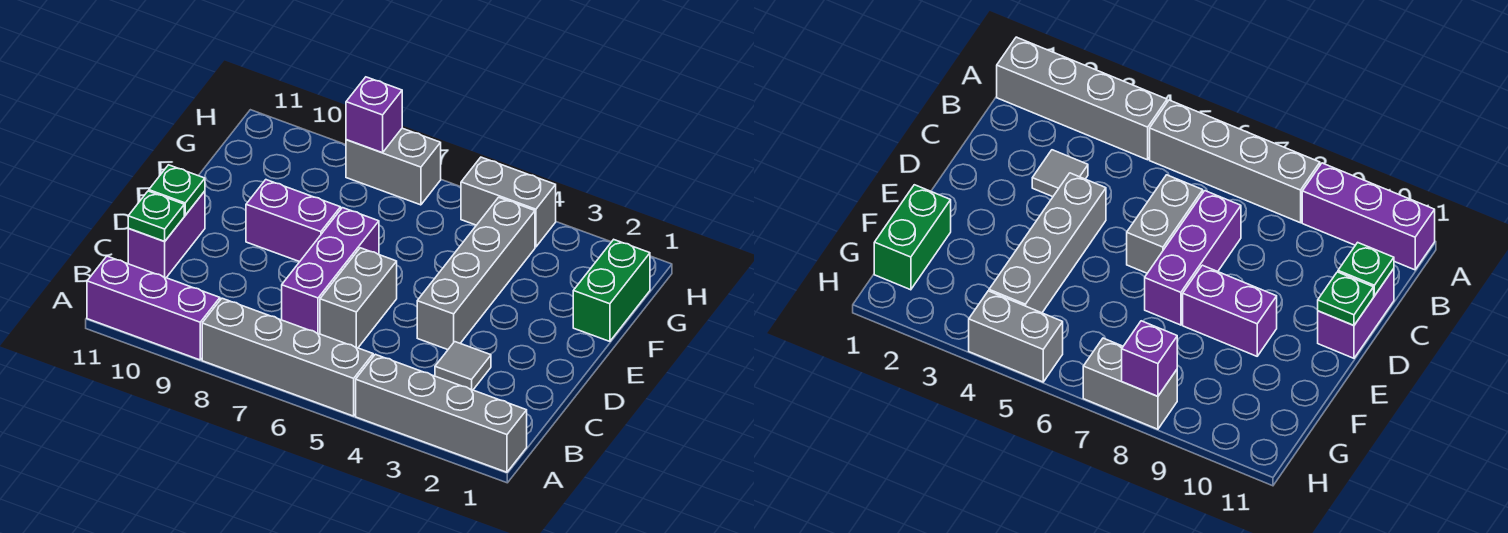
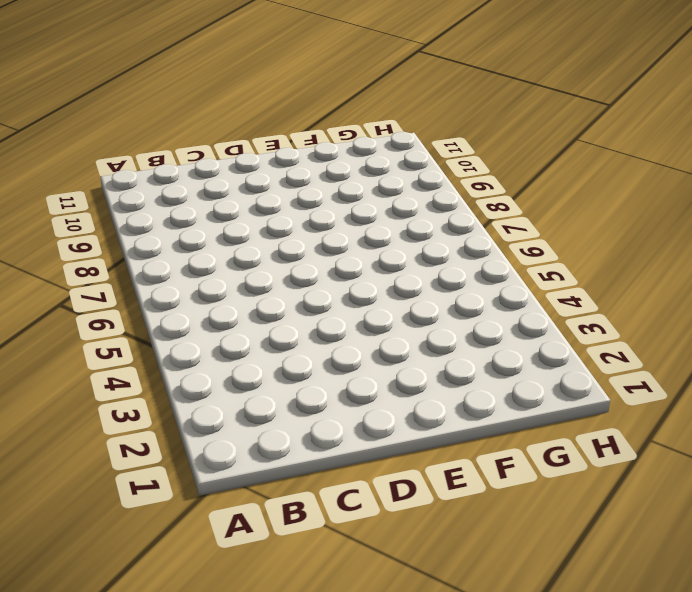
none -> grey 1x4 brick [356,354,527,472]
none -> grey 1x4 brick [202,298,373,416]
none -> purple 1x3 brick [87,256,220,360]

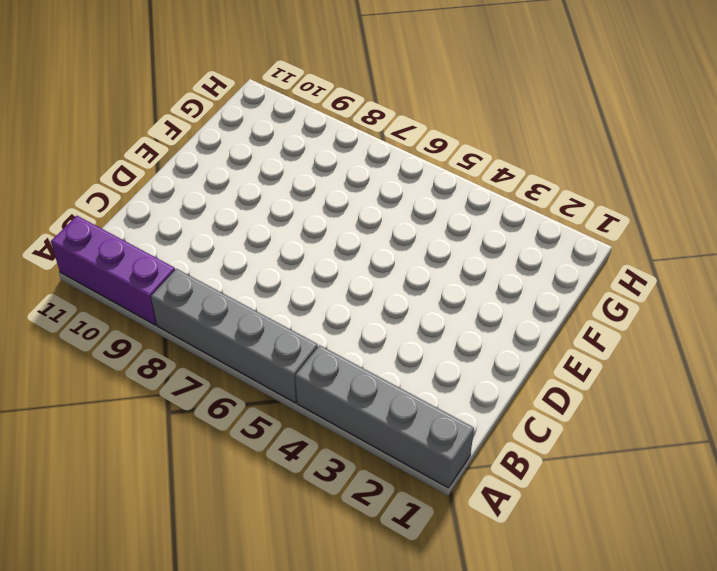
none -> grey 1x1 tile [435,342,491,390]
none -> grey 1x2 brick [320,248,397,348]
none -> purple 1x3 brick [282,208,379,334]

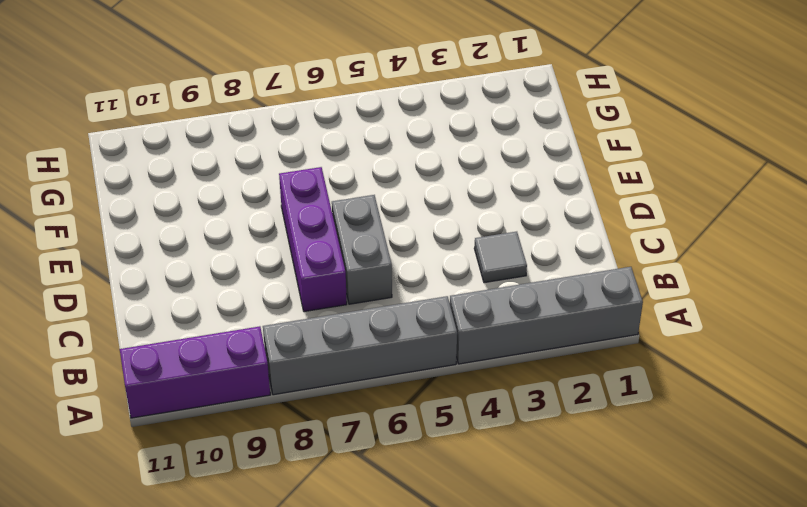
none -> purple 1x2 brick [128,191,205,278]
none -> grey 1x4 brick [417,197,535,350]
none -> purple 1x2 brick [246,180,341,262]

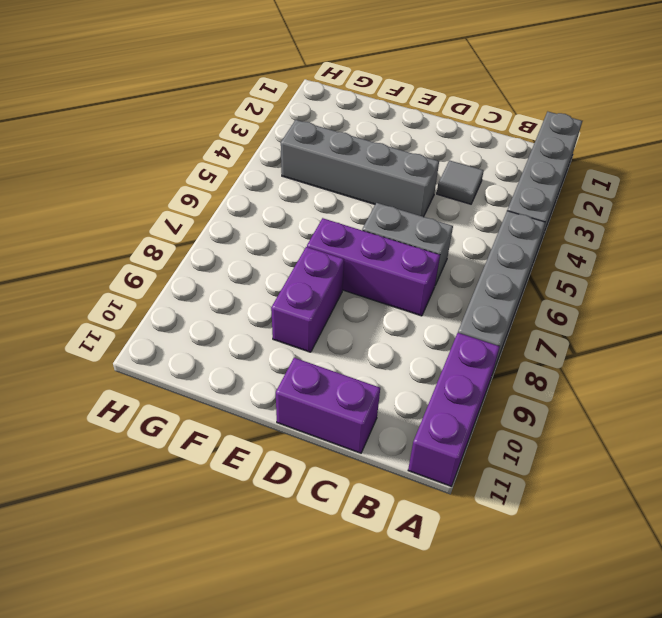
none -> green 1x2 brick [573,240,650,341]
none -> grey 1x2 brick [461,157,556,247]
none -> grey 1x2 brick [346,128,441,205]

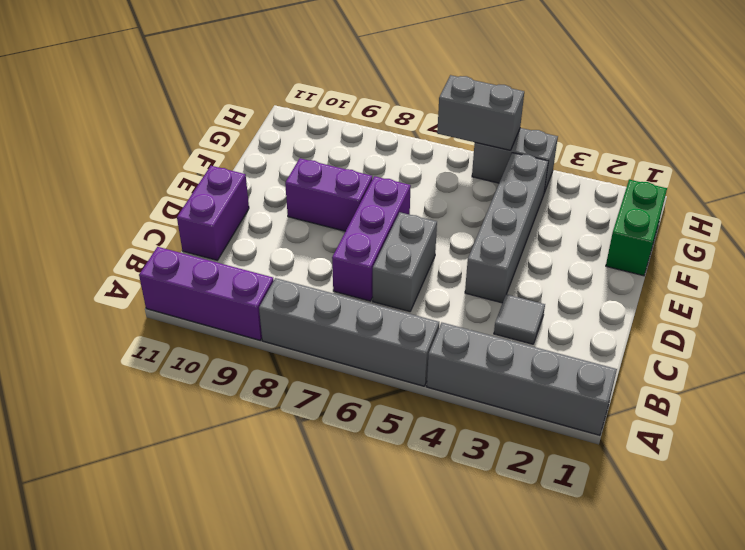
grey 1x2 brick [437,75,524,150] -> grey 1x2 brick moved to [346,128,441,205]
none -> green 1x1 plate [128,191,184,241]
none -> green 1x1 plate [149,165,205,215]
none -> purple 1x1 brick [346,77,402,153]

